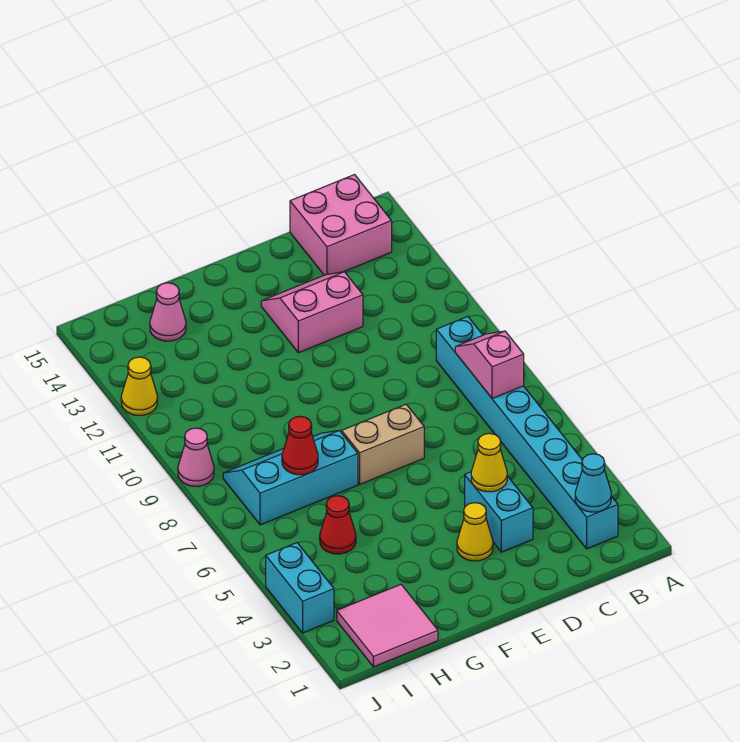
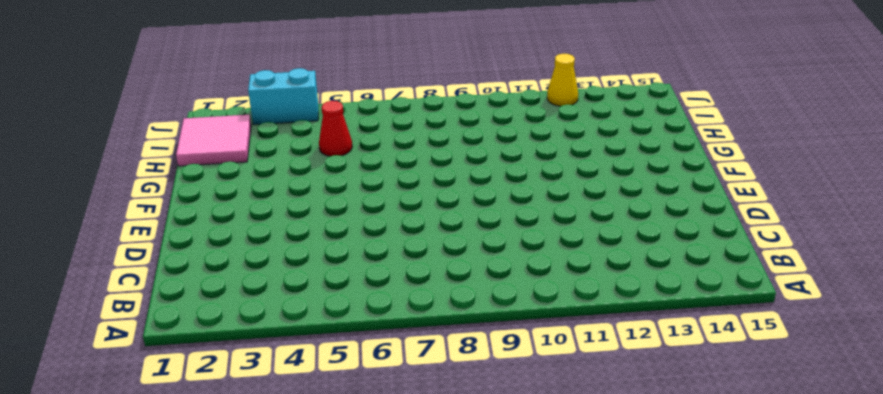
none -> cyan 1x8 brick [436,317,618,549]
none -> pink 2x2 brick [290,175,392,275]
none -> cyan 1x2 brick [465,472,533,552]

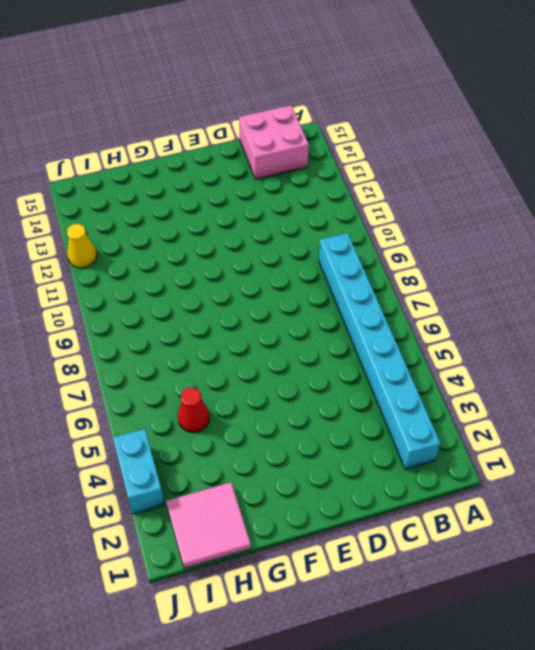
none -> cyan 1x2 brick [465,472,533,552]
none -> pink 2x2 slope [261,272,363,353]
none -> yellow 1x1 cone [457,503,493,561]

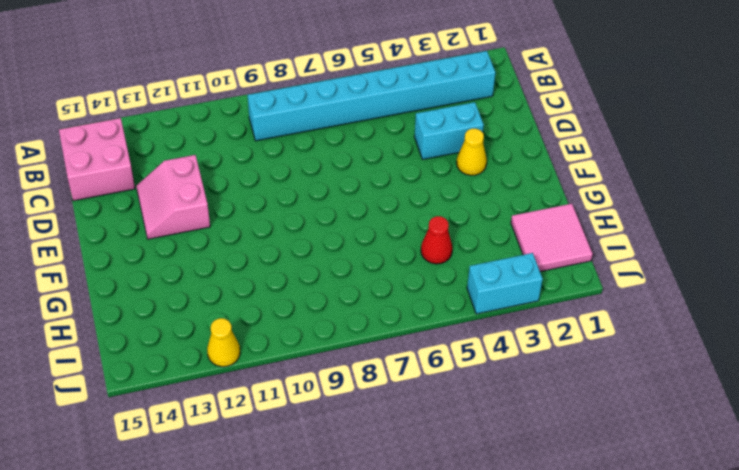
none -> tan 1x2 brick [342,404,424,484]
none -> cyan 2x3 slope [223,431,358,525]
none -> pink 1x1 cone [150,283,186,341]

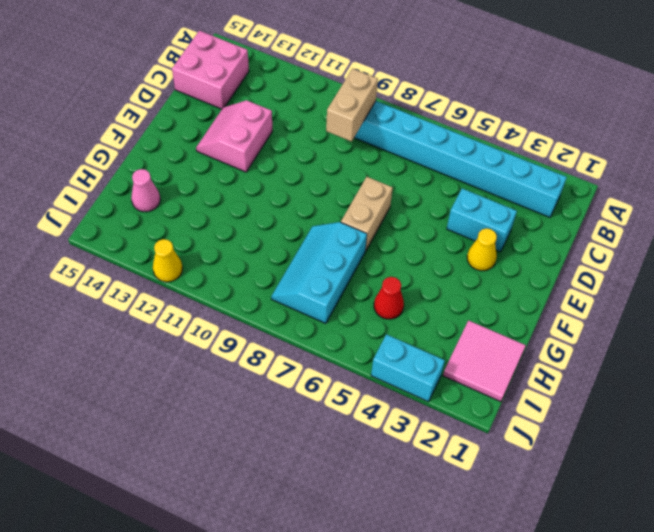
tan 1x2 brick [326,69,378,141] -> none
none -> pink 1x1 cone [178,428,214,486]
none -> cyan 1x1 cone [575,454,611,512]
none -> pink 1x2 slope [455,331,524,399]

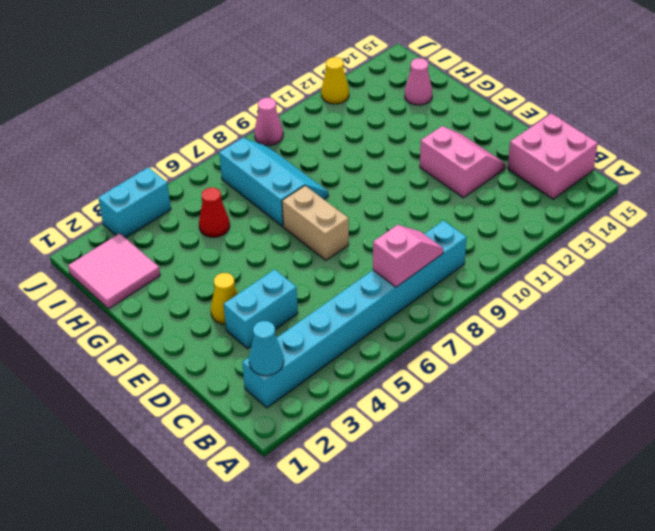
none -> yellow 1x1 cone [471,433,507,492]
none -> red 1x1 cone [282,416,318,475]

